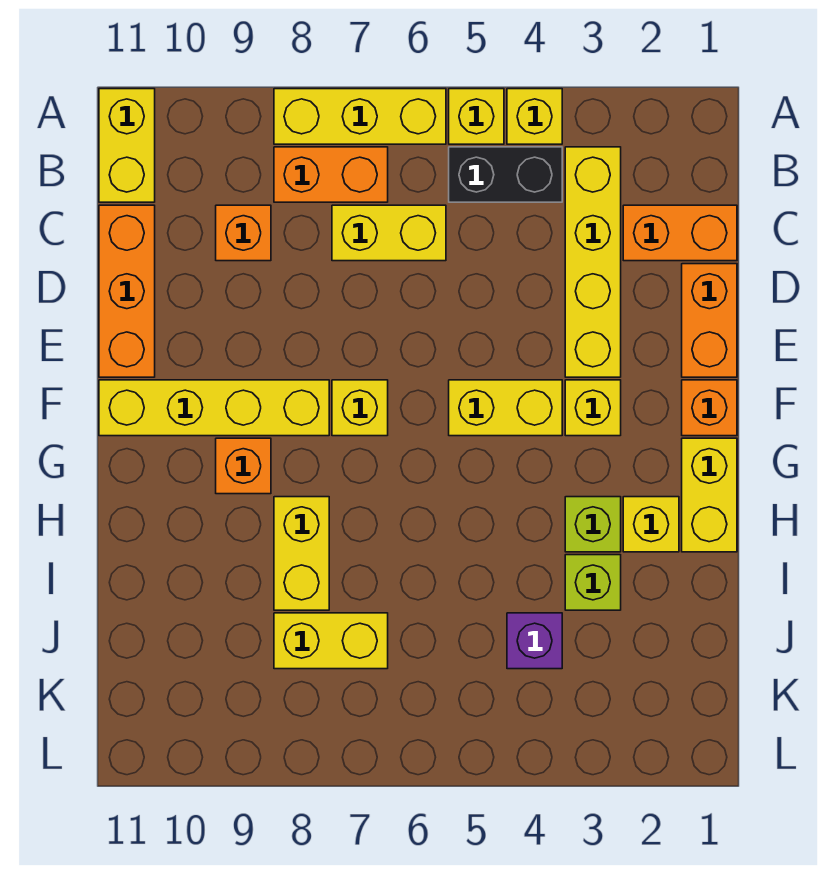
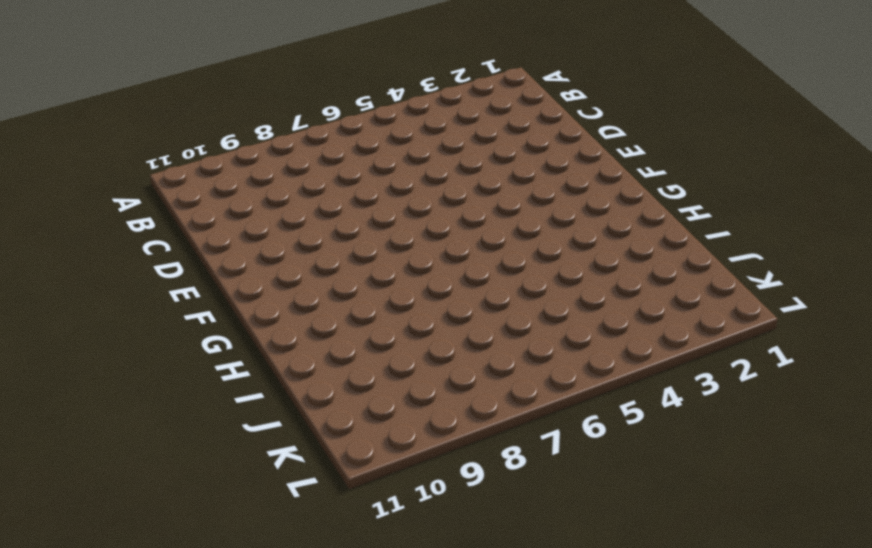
none -> yellow 1x1 brick [507,89,562,144]
none -> yellow 1x1 brick [449,89,504,144]
none -> yellow 1x3 brick [274,89,446,144]

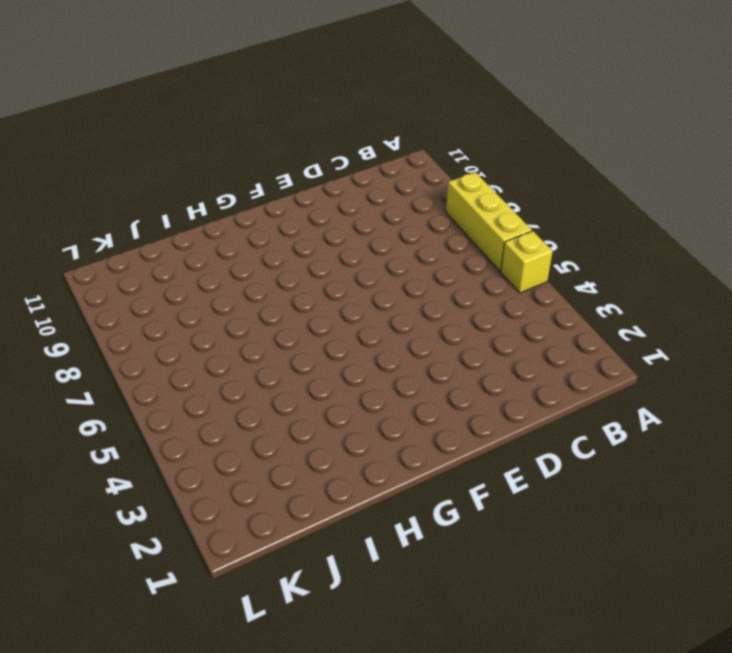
none -> yellow 1x1 brick [507,89,562,144]
none -> yellow 1x2 brick [99,89,155,202]
none -> yellow 1x4 brick [565,147,621,377]

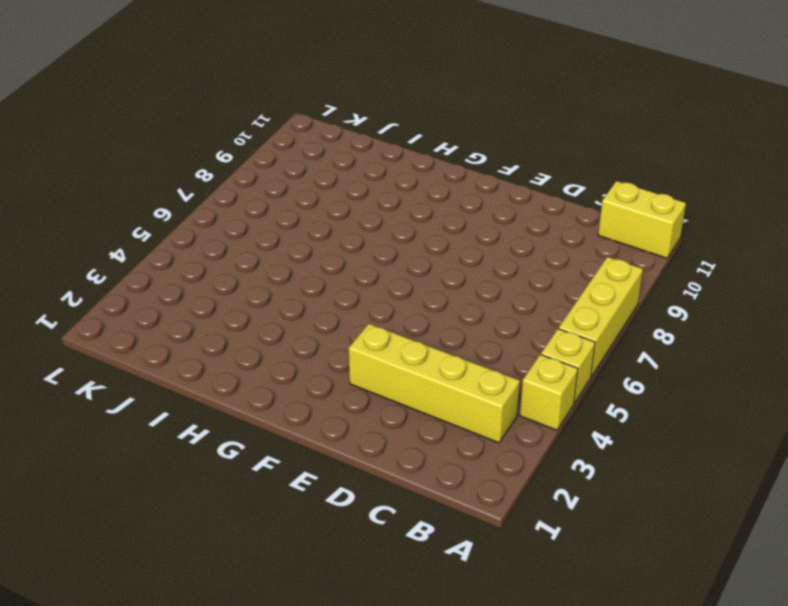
none -> black 1x2 brick [449,147,562,202]
none -> orange 1x2 brick [274,147,388,202]
none -> orange 1x2 brick [623,205,737,261]

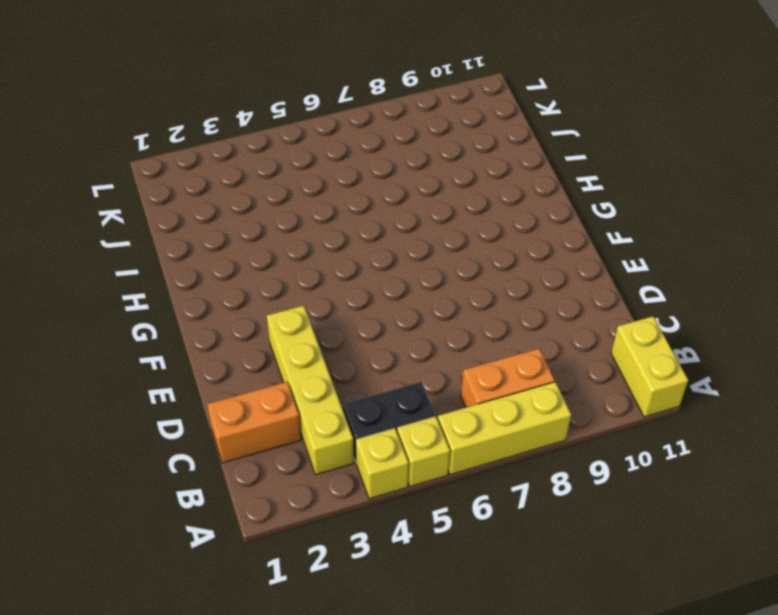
none -> yellow 1x2 brick [332,205,446,261]
none -> orange 1x1 brick [216,205,271,261]
none -> orange 1x3 brick [99,205,155,377]

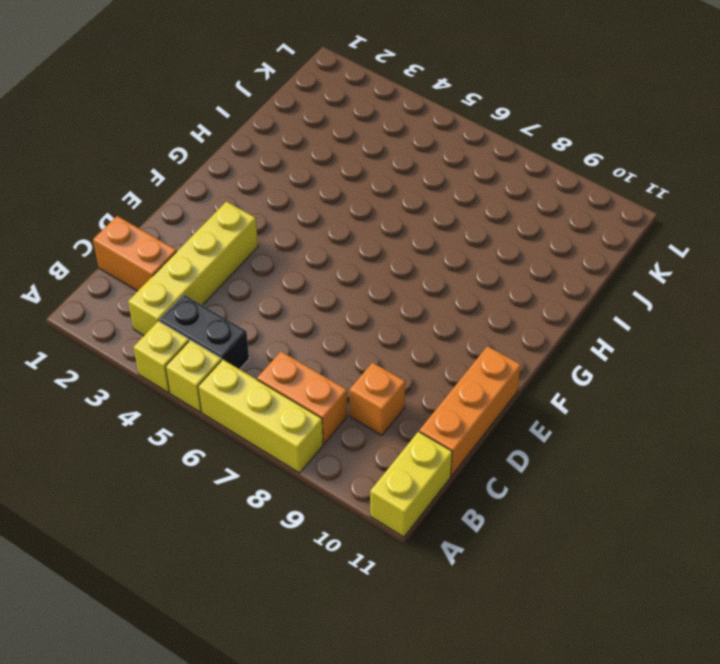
none -> yellow 1x2 brick [332,205,446,261]
none -> orange 1x2 brick [682,264,737,377]
none -> orange 1x1 brick [682,380,737,436]

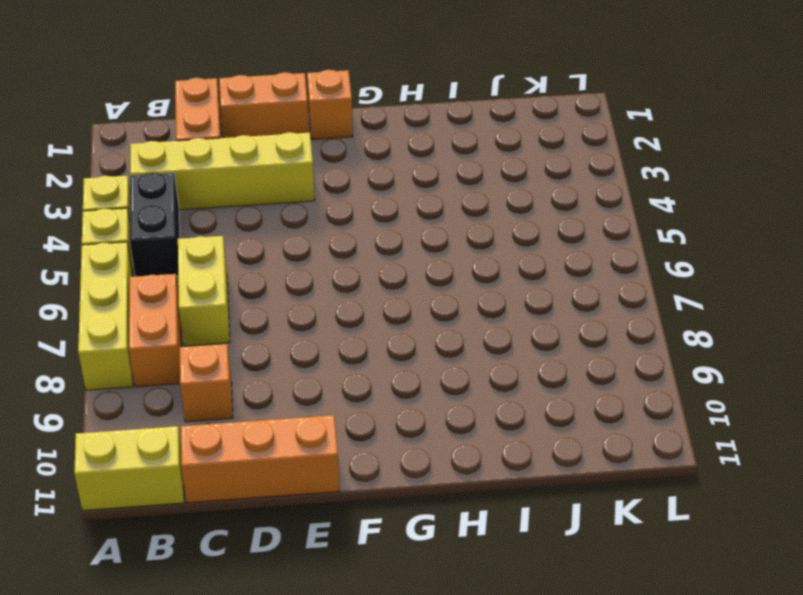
none -> yellow 1x1 brick [565,380,621,436]
none -> yellow 1x2 brick [449,380,562,436]
none -> yellow 1x1 brick [332,380,388,436]

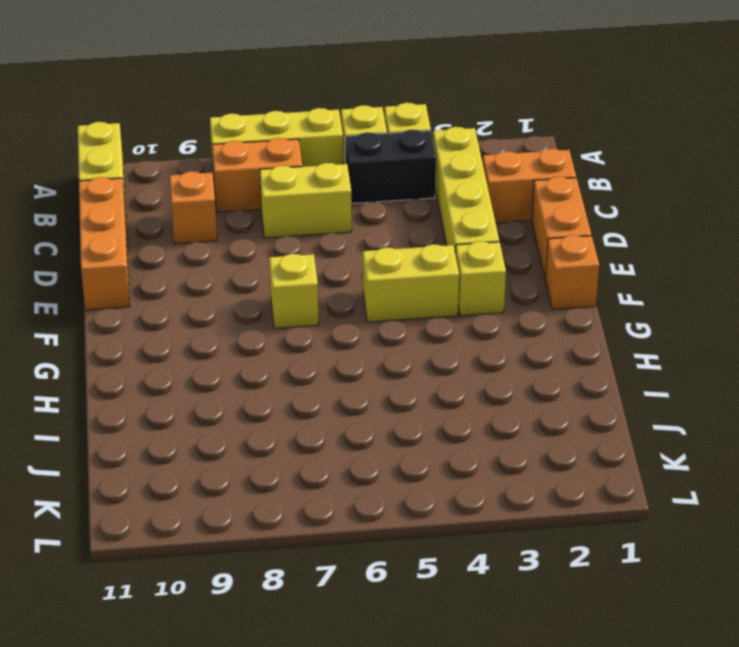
none -> yellow 1x4 brick [99,380,329,436]
none -> yellow 1x2 brick [682,438,737,552]
none -> orange 1x1 brick [216,438,271,494]

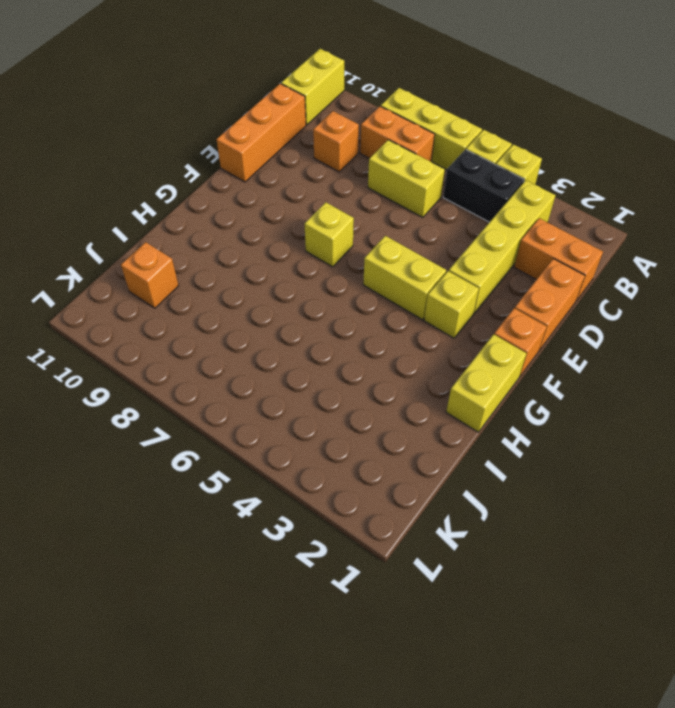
orange 1x1 brick [121,242,179,308] -> orange 1x1 brick moved to [216,438,271,494]
none -> yellow 1x4 brick [99,380,329,436]
none -> yellow 1x1 brick [623,497,679,552]
none -> lime 1x1 brick [565,497,621,552]

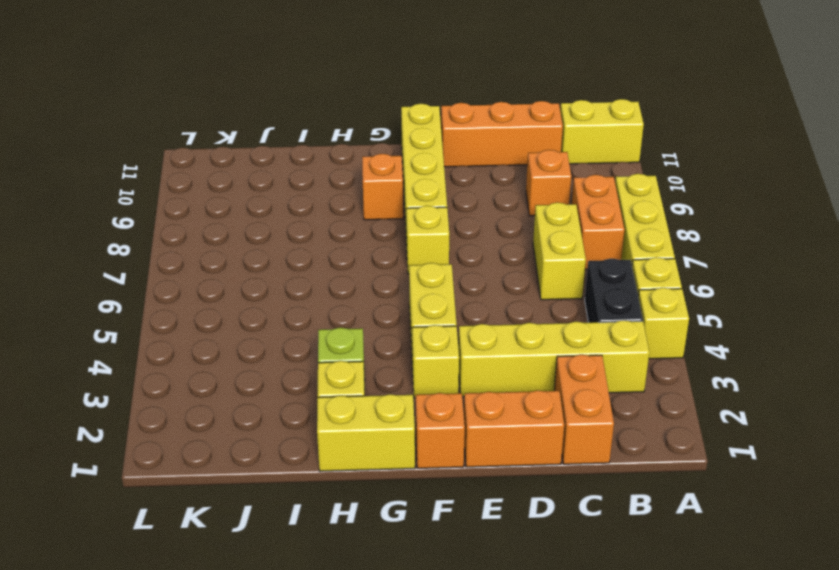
none -> yellow 1x2 brick [274,497,329,610]
none -> lime 1x1 brick [565,555,621,610]
none -> purple 1x1 brick [507,613,562,669]

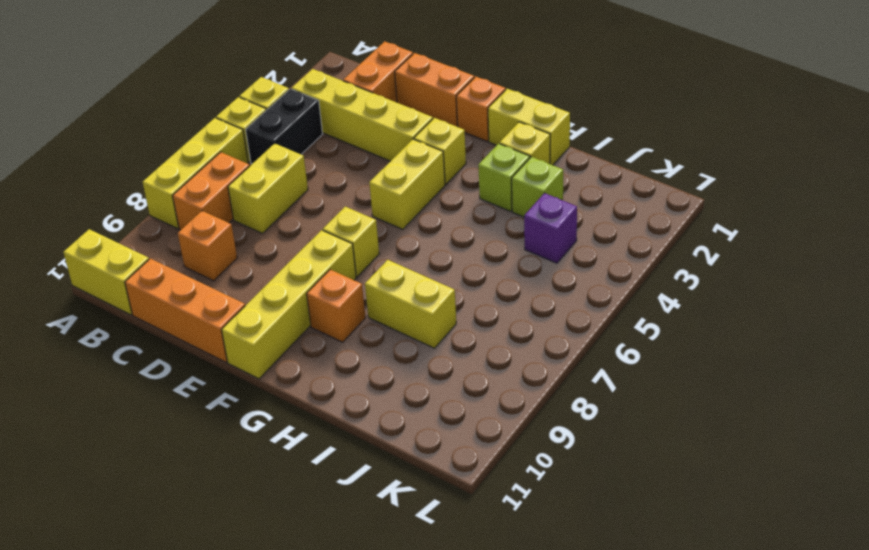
none -> yellow 1x2 brick [274,613,388,669]

